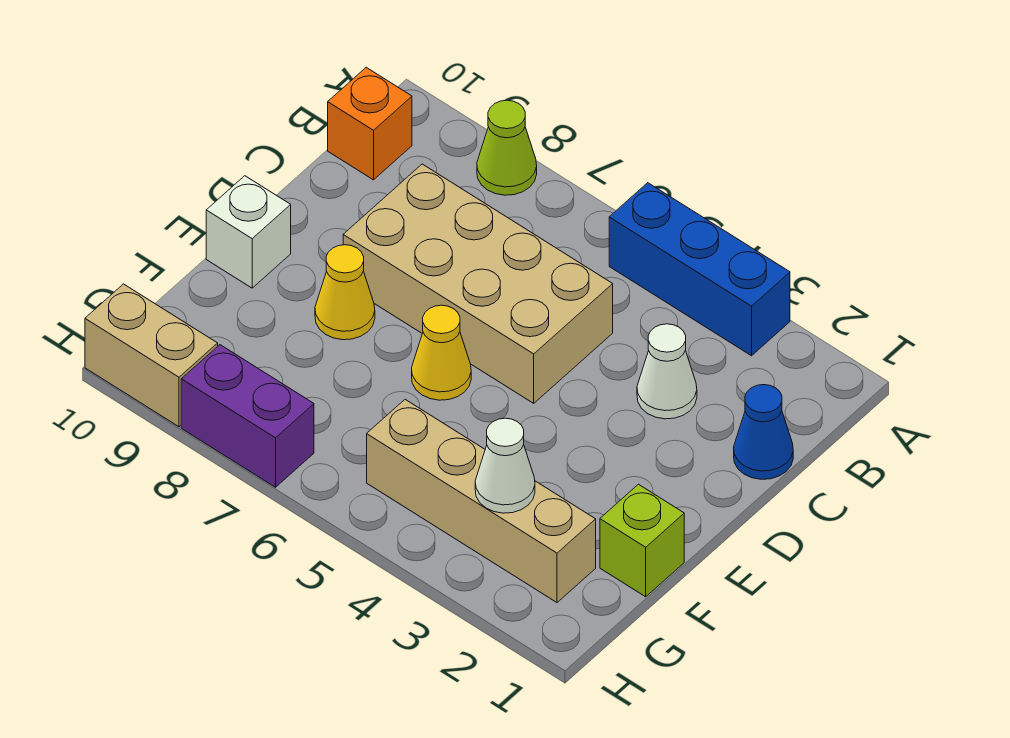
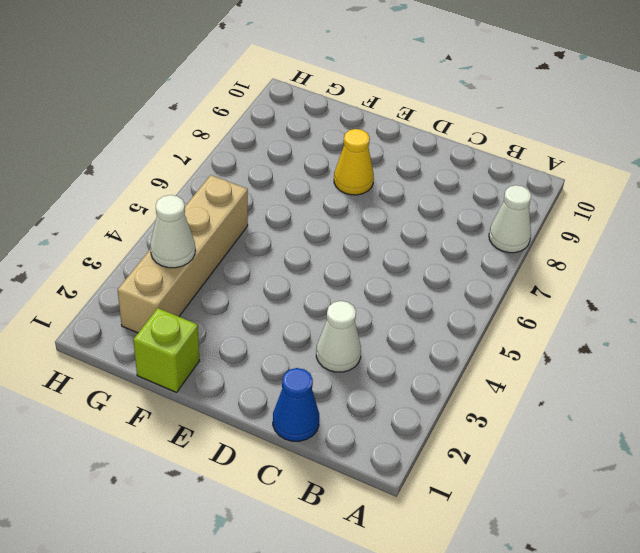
white 1x1 cone [489,185,531,253] -> lime 1x1 cone [477,100,537,195]
none -> blue 1x3 brick [609,183,790,356]
none -> orange 1x1 brick [328,67,412,180]
none -> tan 2x4 brick [343,164,613,403]

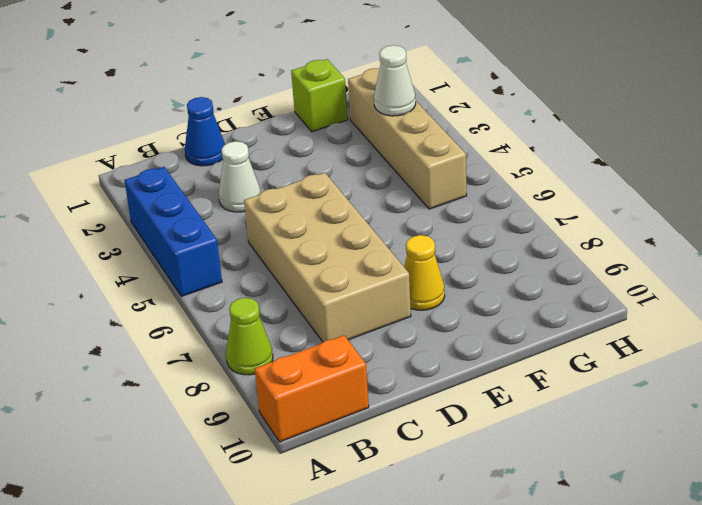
orange 1x2 brick [255,335,369,442] -> orange 1x1 brick [328,67,412,180]
none -> yellow 1x1 cone [412,305,471,400]
none -> white 1x1 brick [206,176,291,288]
none -> purple 1x2 brick [181,345,314,487]

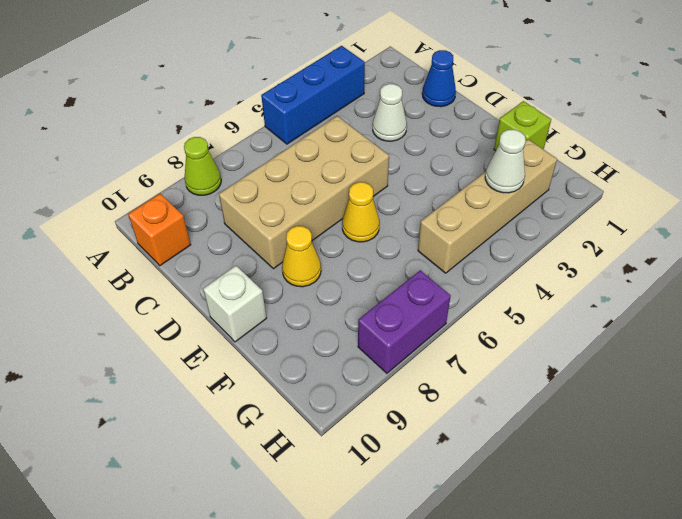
none -> tan 1x2 brick [85,284,218,427]

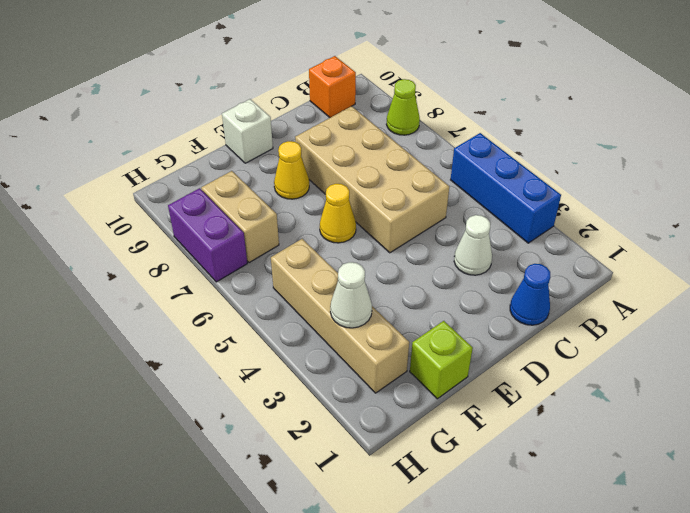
tan 1x2 brick [201,171,279,263] -> tan 1x2 brick moved to [85,284,218,427]

